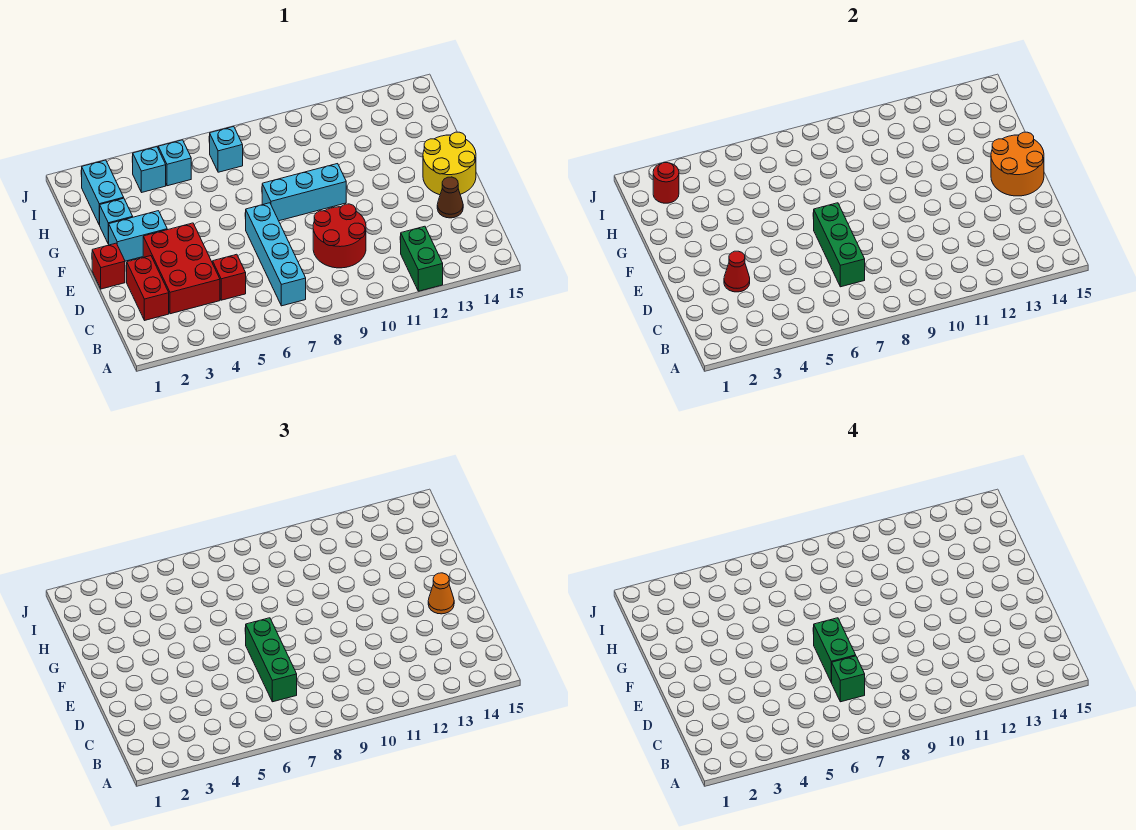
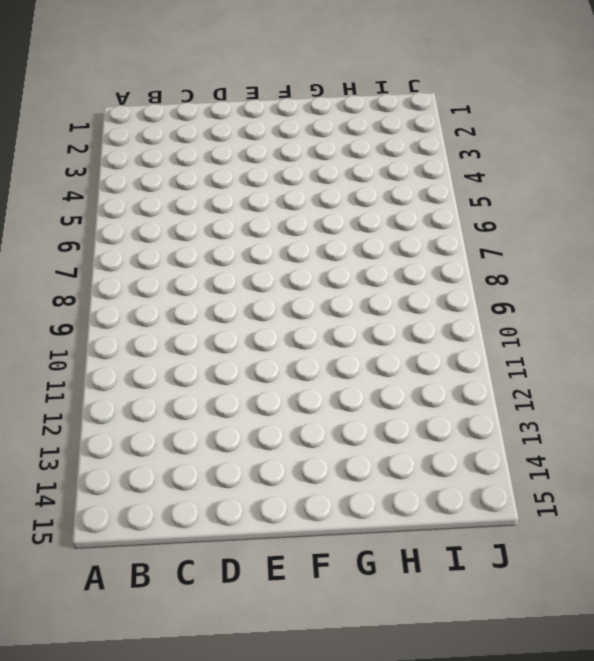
none -> green 1x2 brick [401,226,443,291]
none -> cyan 1x4 brick [246,203,306,306]
none -> red 1x2 brick [127,256,169,320]

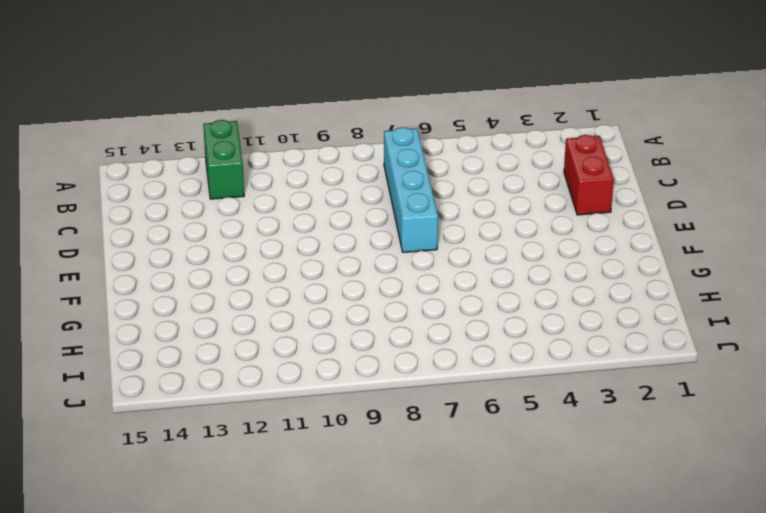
none -> red 2x3 brick [143,223,220,314]
none -> red 1x1 brick [213,254,246,300]
none -> red 2x2 round brick [313,204,366,268]

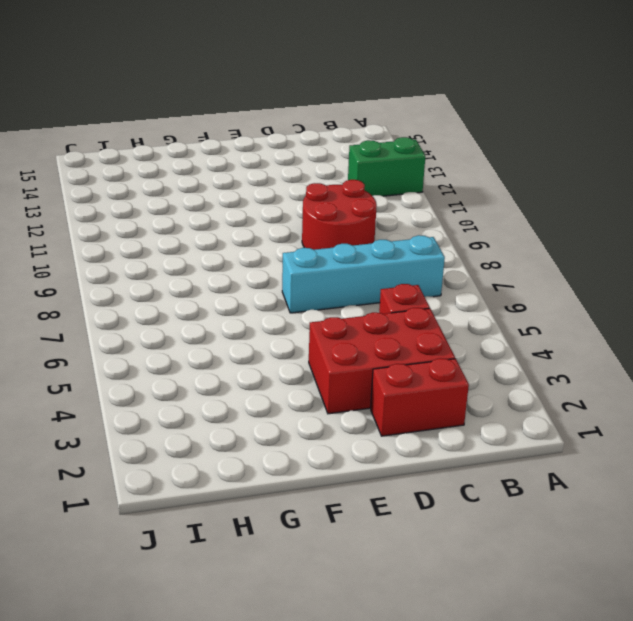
none -> brown 1x1 cone [437,177,463,218]
none -> red 1x1 brick [92,243,125,289]
none -> yellow 2x2 round brick [423,132,476,195]

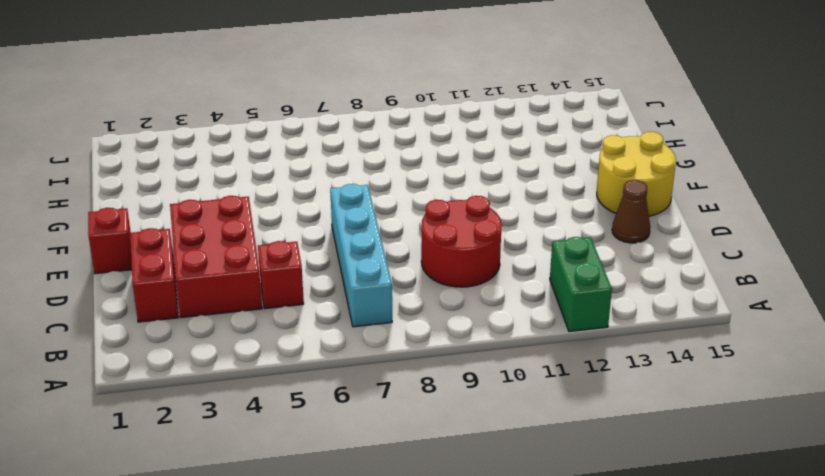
none -> cyan 1x2 brick [109,211,167,261]
none -> cyan 1x3 brick [262,164,346,221]
none -> cyan 1x1 brick [100,198,133,244]

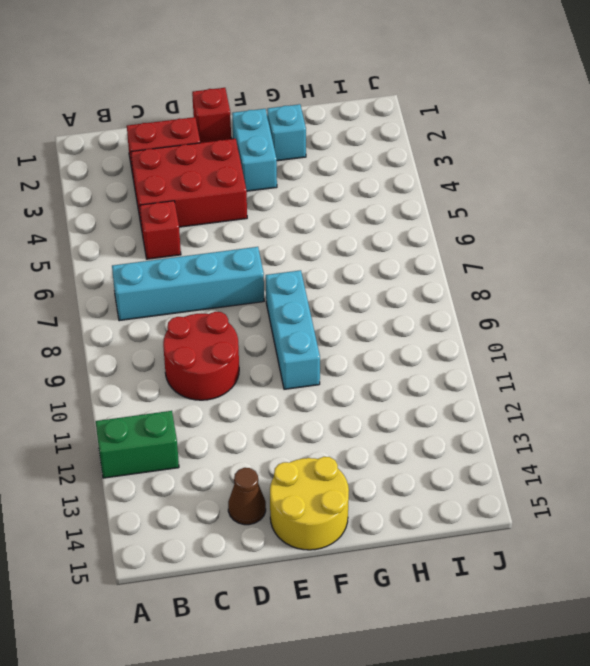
none -> cyan 1x2 brick [82,160,124,225]
none -> cyan 1x1 brick [133,147,166,192]
none -> cyan 1x1 brick [158,140,191,186]

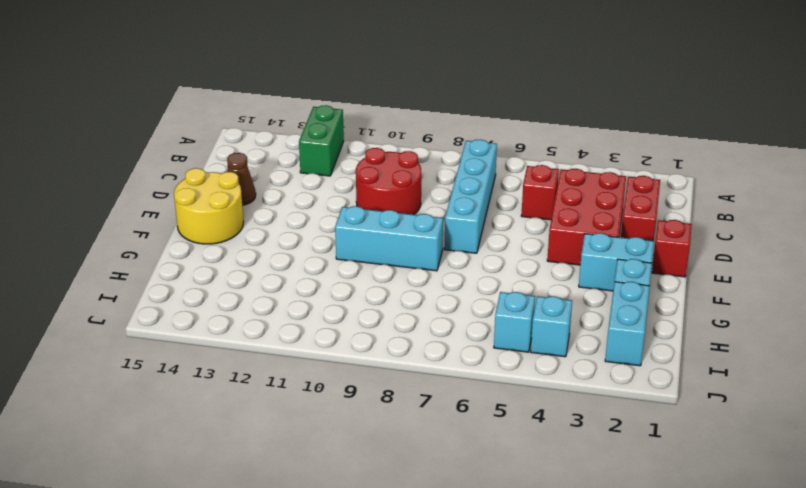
none -> cyan 1x1 brick [210,126,243,172]
none -> green 1x3 brick [814,203,865,287]
none -> red 1x1 cone [724,251,750,292]

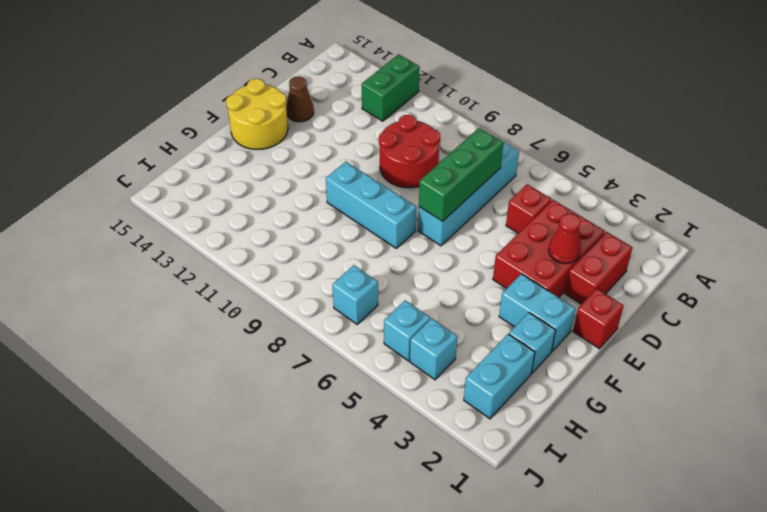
none -> orange 2x2 round brick [991,132,1044,196]
none -> red 1x1 round brick [653,163,679,203]
none -> green 1x3 brick [246,618,297,702]

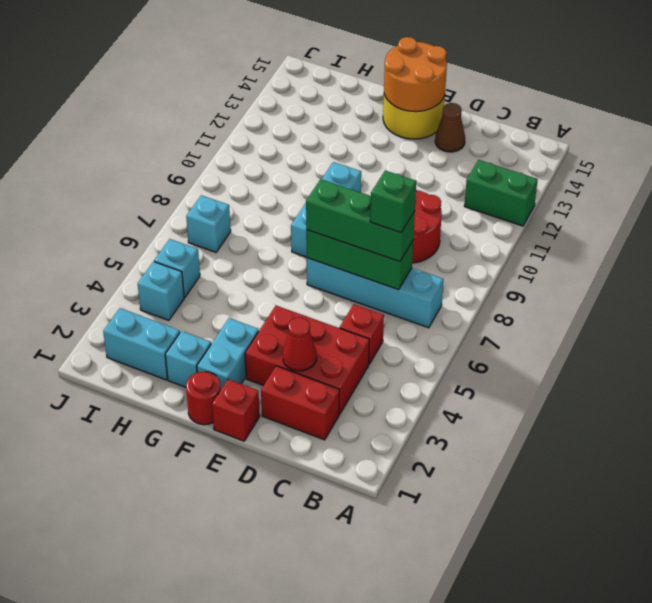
red 1x1 round brick [186,372,221,425] -> red 1x1 round brick moved to [653,163,679,203]
none -> orange 1x1 cone [428,573,454,614]
none -> green 1x2 brick [814,618,856,682]

